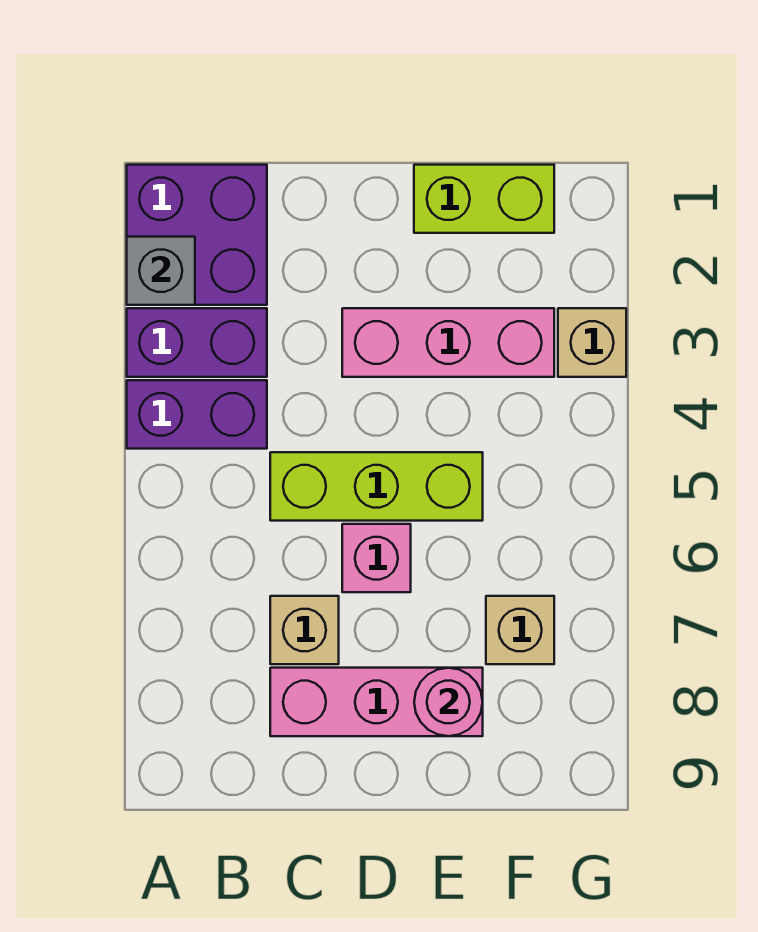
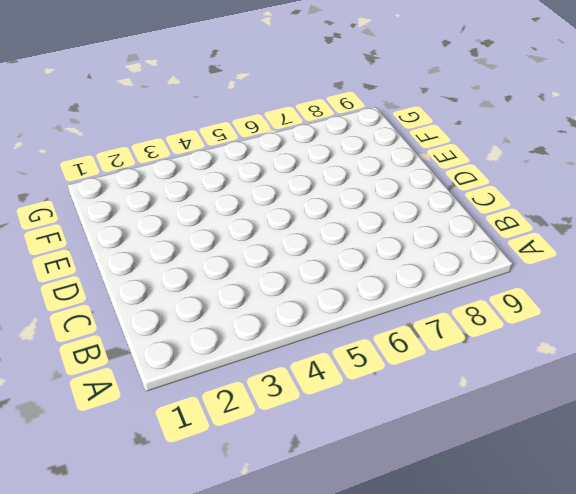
none -> purple 2x2 brick [127,165,267,305]
none -> purple 1x2 brick [127,308,267,377]
none -> purple 1x2 brick [127,380,267,449]

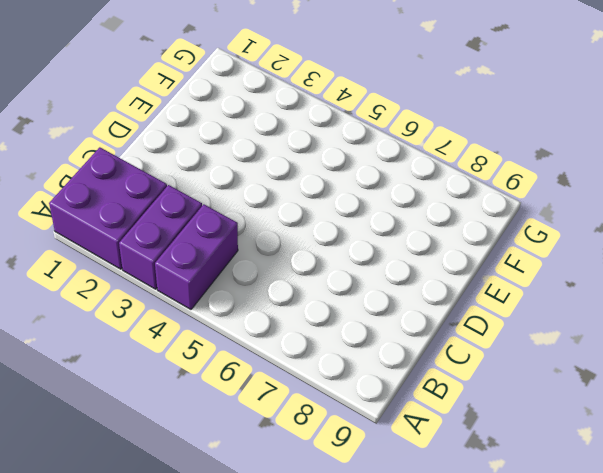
none -> lime 1x3 brick [270,452,483,521]
none -> tan 1x1 brick [270,596,339,664]
none -> pink 1x3 brick [270,668,483,736]

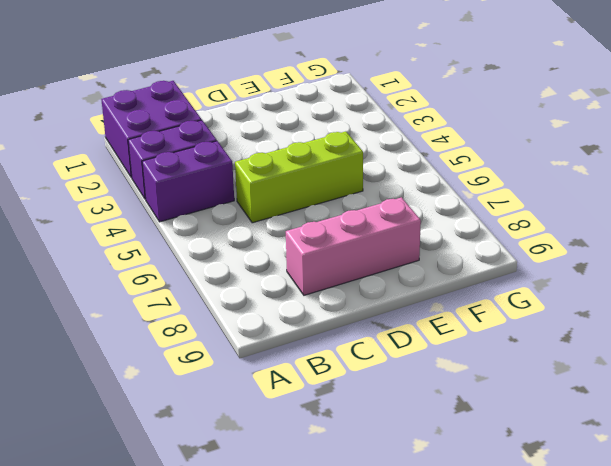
none -> tan 1x1 brick [270,596,339,664]
none -> pink 1x3 brick [342,308,554,377]
none -> pink 1x1 brick [342,524,411,592]

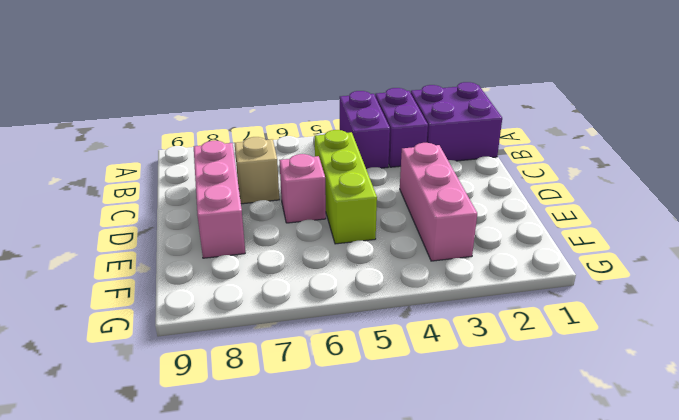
none -> lime 1x2 brick [414,165,554,233]
none -> tan 1x1 brick [486,596,554,664]
none -> tan 1x1 brick [558,308,626,377]

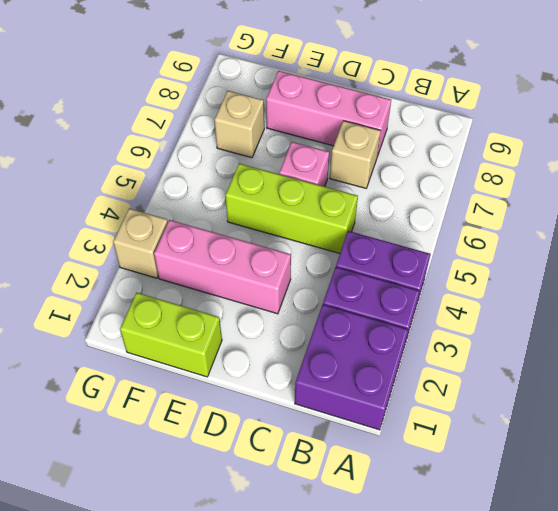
none -> grey 1x1 brick [127,237,195,305]
none -> pink 1x1 round brick [414,668,483,736]

